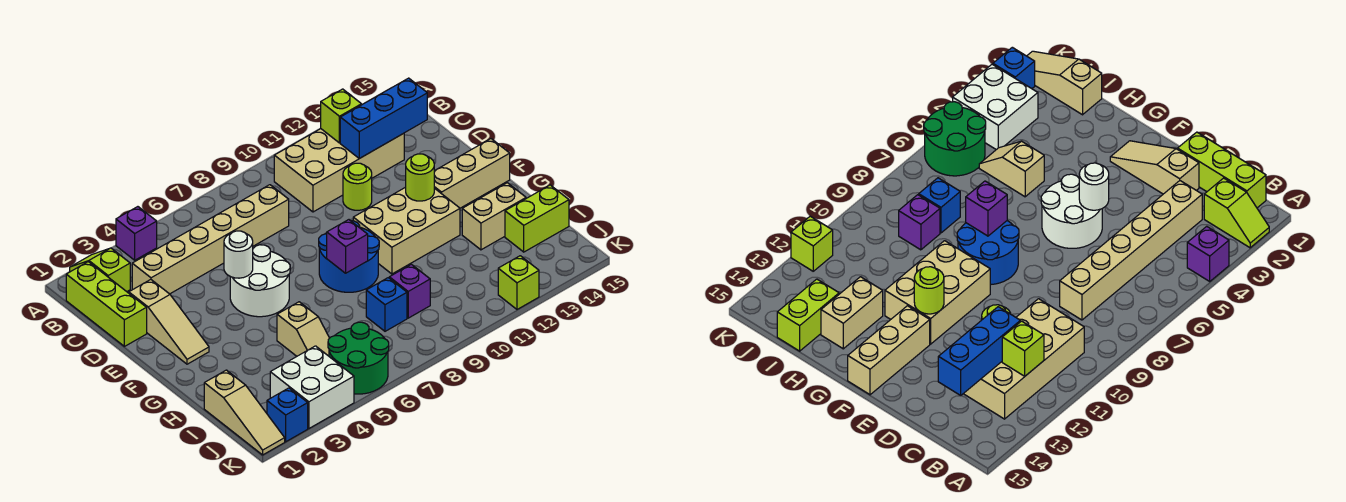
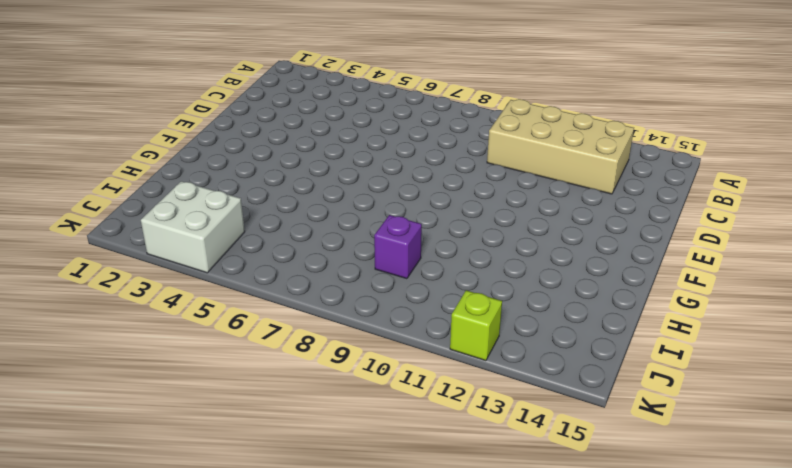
none -> lime 1x2 slope [70,248,130,292]
none -> purple 1x1 brick [116,207,157,260]
none -> lime 1x3 brick [66,262,147,346]

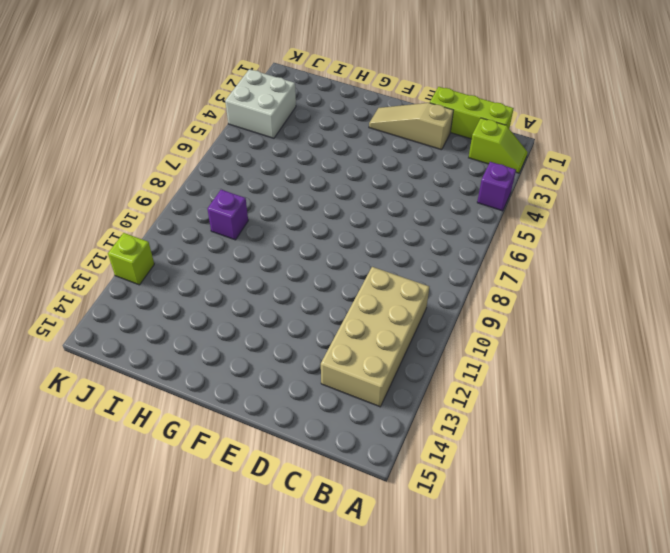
none -> tan 1x6 brick [132,185,289,294]
none -> lime 1x1 round brick [343,163,372,210]
none -> white 2x2 round brick [230,245,290,317]

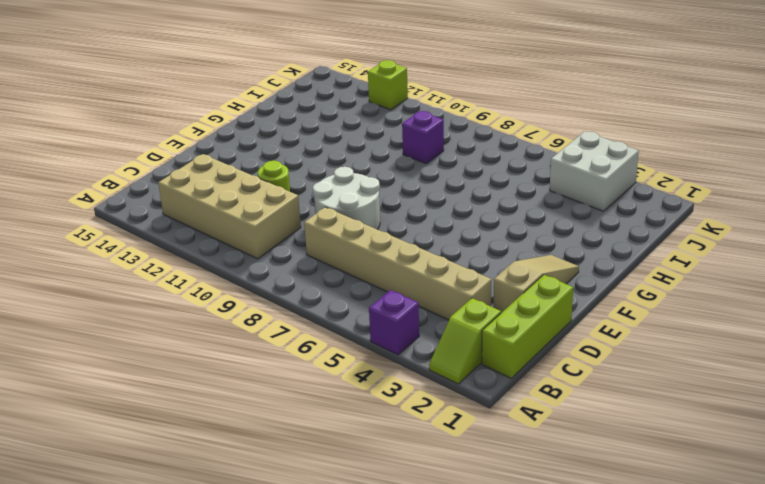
white 2x2 round brick [313,167,380,230] -> white 2x2 round brick moved to [230,245,290,317]
none -> blue 2x2 round brick [319,221,379,292]
none -> tan 2x3 brick [353,187,460,274]
none -> tan 1x3 brick [434,139,510,208]

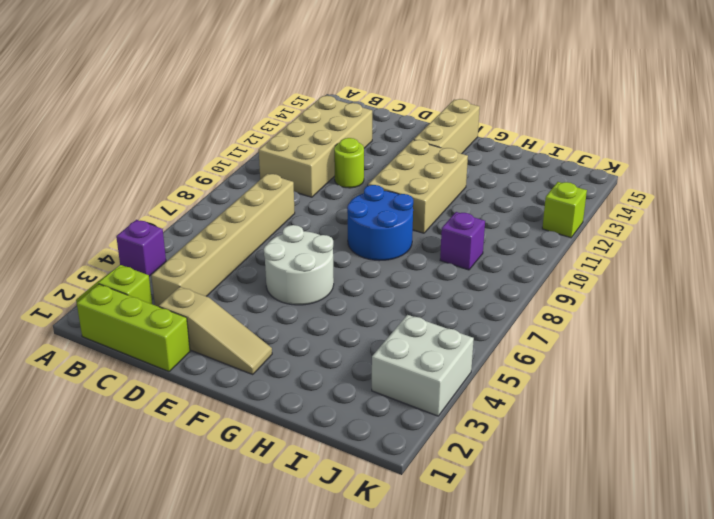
none -> tan 1x2 slope [277,302,329,356]
none -> tan 1x2 brick [462,183,526,250]
none -> tan 1x3 slope [204,370,285,455]

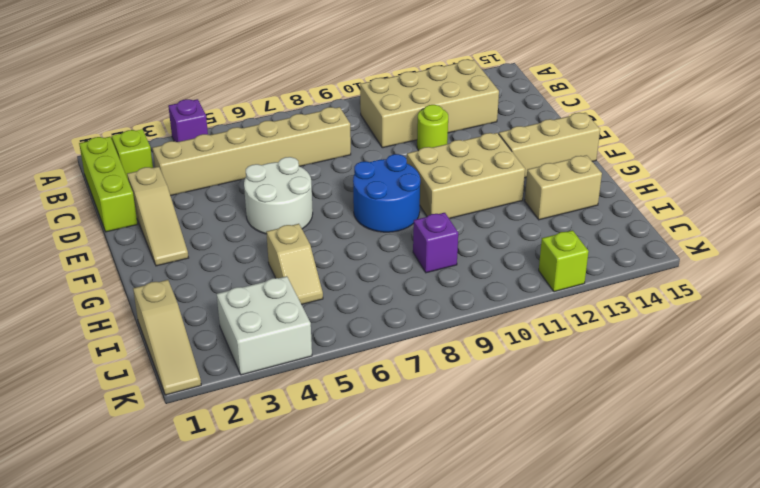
none -> blue 1x1 brick [366,278,407,331]
none -> lime 1x2 brick [505,185,569,252]
none -> green 2x2 round brick [328,322,389,394]

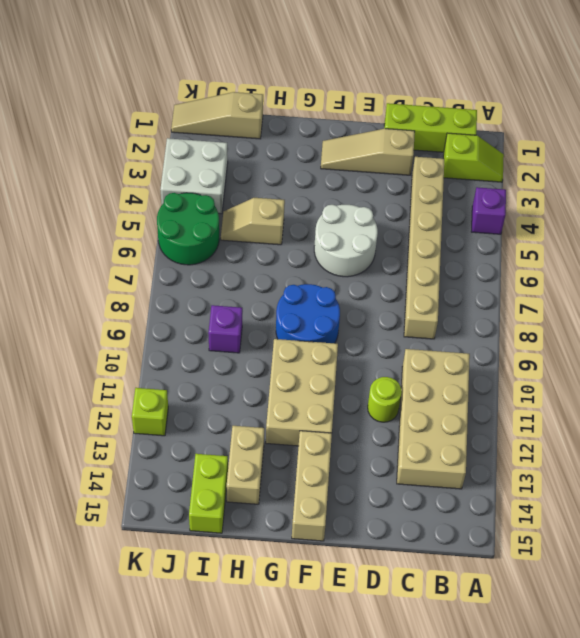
none -> blue 1x1 brick [366,278,407,331]
none -> blue 1x1 brick [267,388,308,442]
none -> lime 1x1 brick [321,89,361,143]

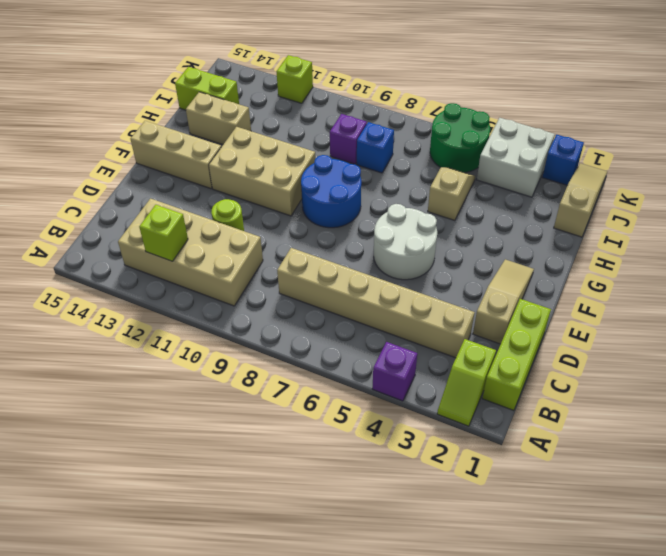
none -> blue 1x3 brick [340,78,427,158]
none -> white 1x1 round brick [224,231,253,278]
none -> lime 1x1 round brick [406,154,434,201]

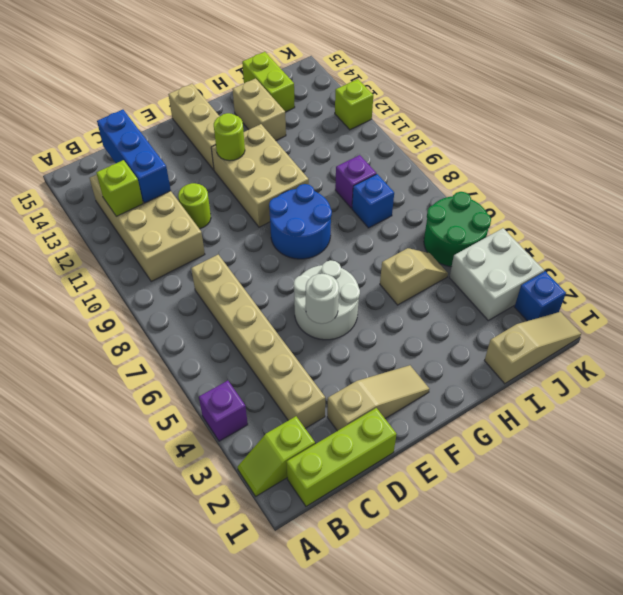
none -> purple 1x1 brick [327,220,368,273]

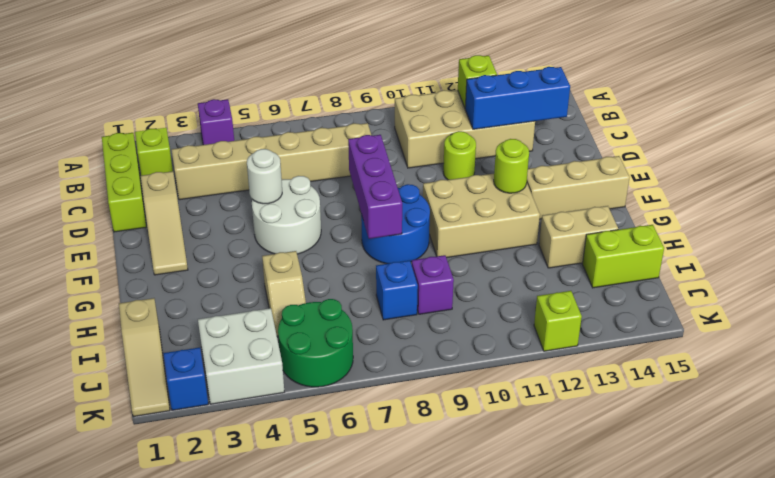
purple 1x3 brick [348,135,402,239] -> purple 1x1 brick [327,220,368,273]

